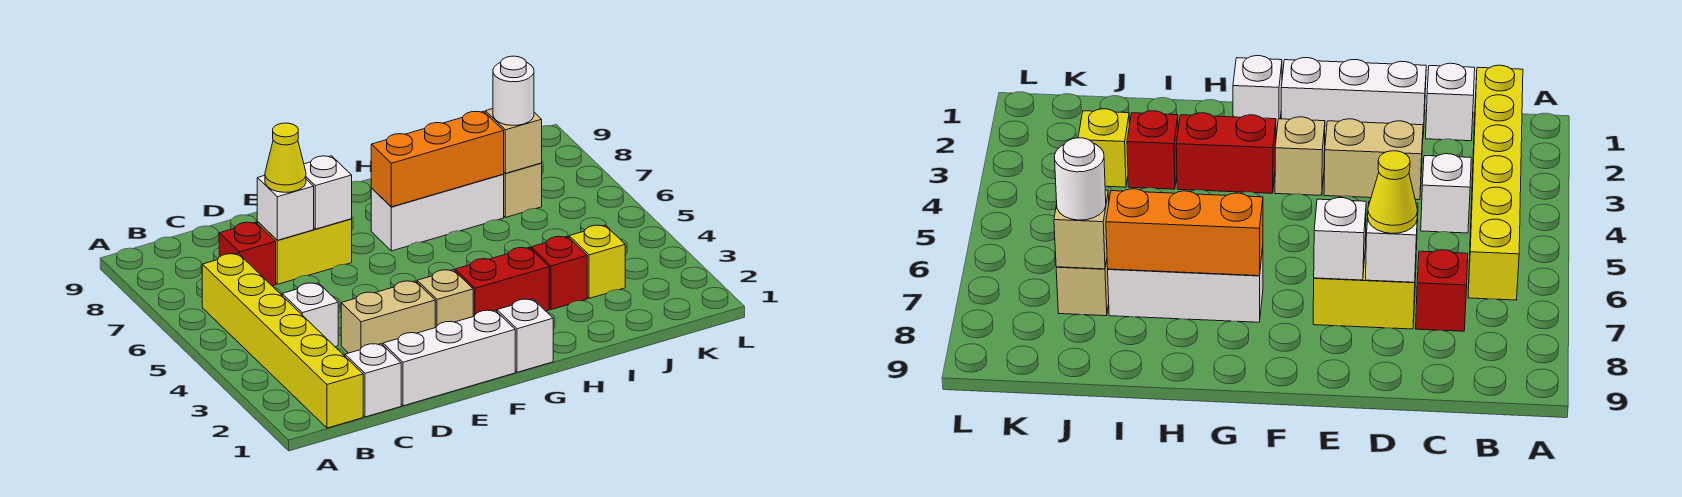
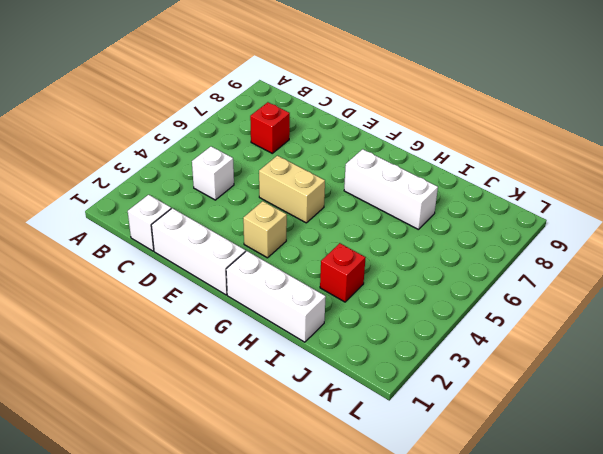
tan 1x2 brick [259,156,325,223] -> tan 1x2 brick moved to [341,281,435,353]
white 1x3 brick [226,251,326,342] -> white 1x1 brick [497,299,553,372]
none -> yellow 1x6 brick [202,254,363,428]
none -> yellow 1x2 brick [257,219,352,284]
none -> red 1x2 brick [455,247,549,316]

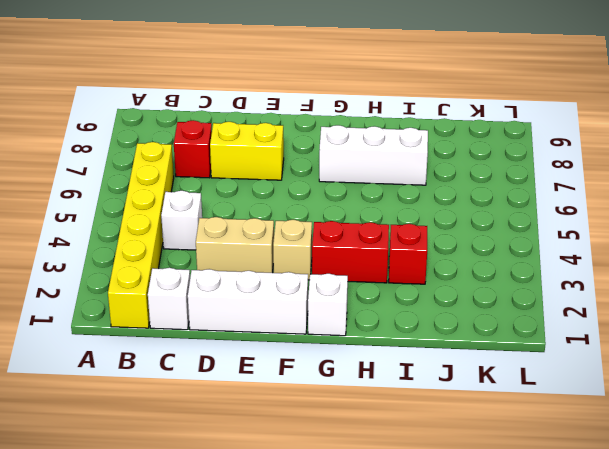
none -> yellow 1x1 brick [569,225,625,298]
none -> tan 1x1 brick [503,163,542,217]
none -> white 1x1 brick [257,176,314,240]

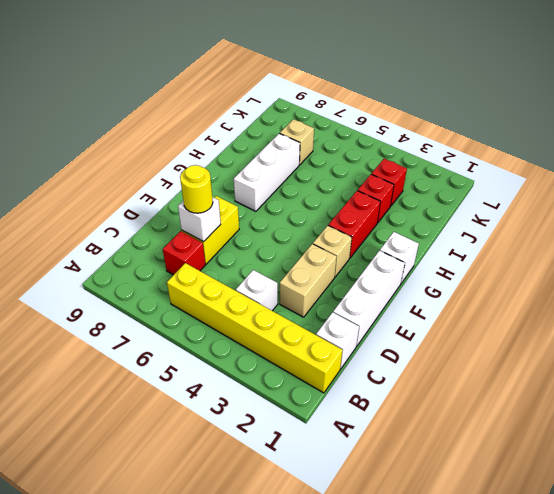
yellow 1x1 round brick [180,165,213,213] -> yellow 1x1 cone [265,123,306,192]
red 1x1 brick [372,159,407,206] -> yellow 1x1 brick [569,225,625,298]
none -> white 1x1 brick [304,156,352,229]
none -> orange 1x3 brick [371,111,504,207]
none -> tan 1x1 brick [485,109,542,173]

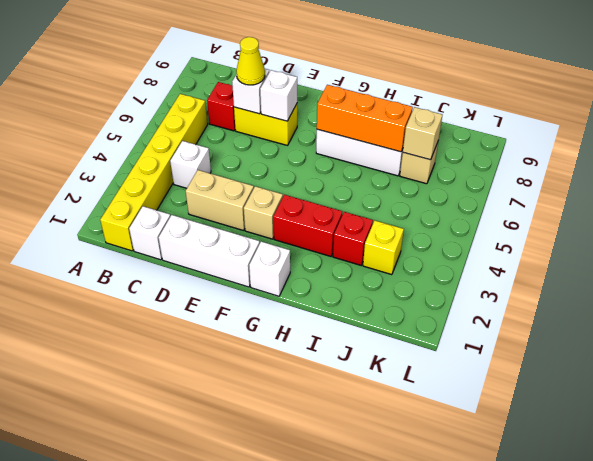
none -> white 1x1 round brick [493,56,534,125]

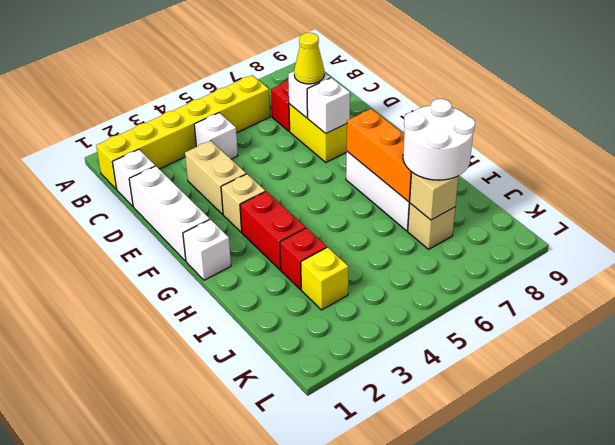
white 2x2 round brick [403,99,475,180] -> white 1x1 round brick [493,56,534,125]

